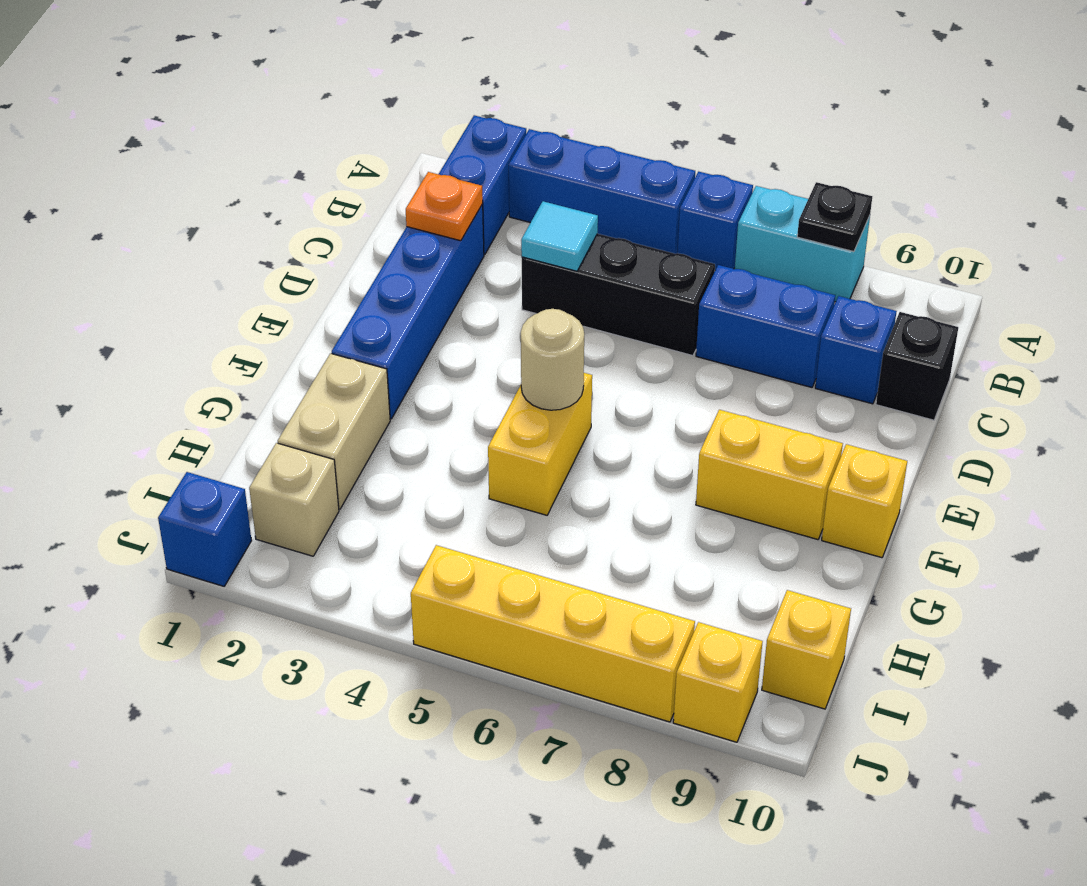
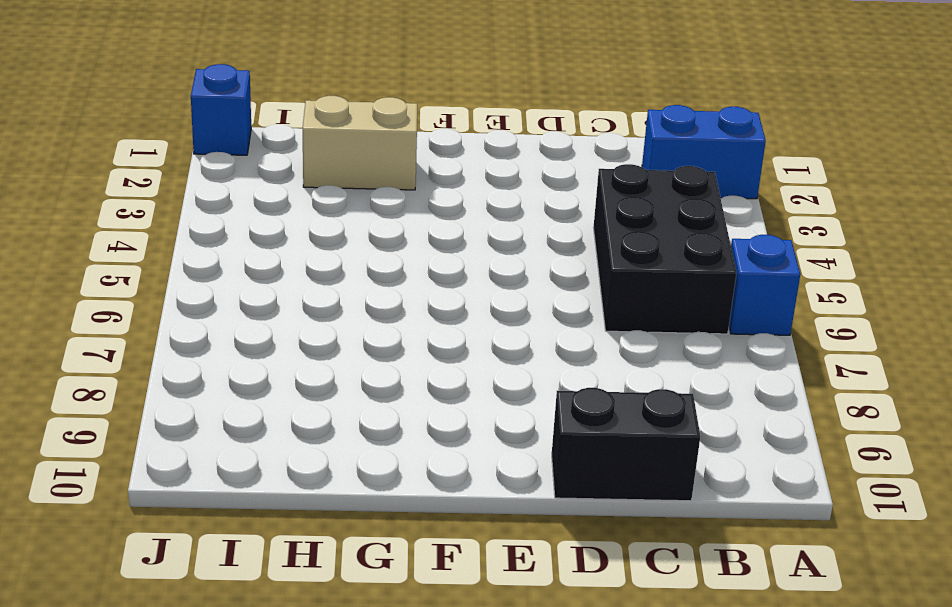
black 2x3 brick [593,164,736,334] -> black 1x3 brick [522,234,715,356]
black 1x2 brick [552,388,700,501] -> black 1x1 brick [876,312,958,420]
none -> blue 1x3 brick [509,129,695,254]
none -> cyan 1x2 brick [735,186,870,302]
none -> blue 1x4 brick [332,204,484,419]

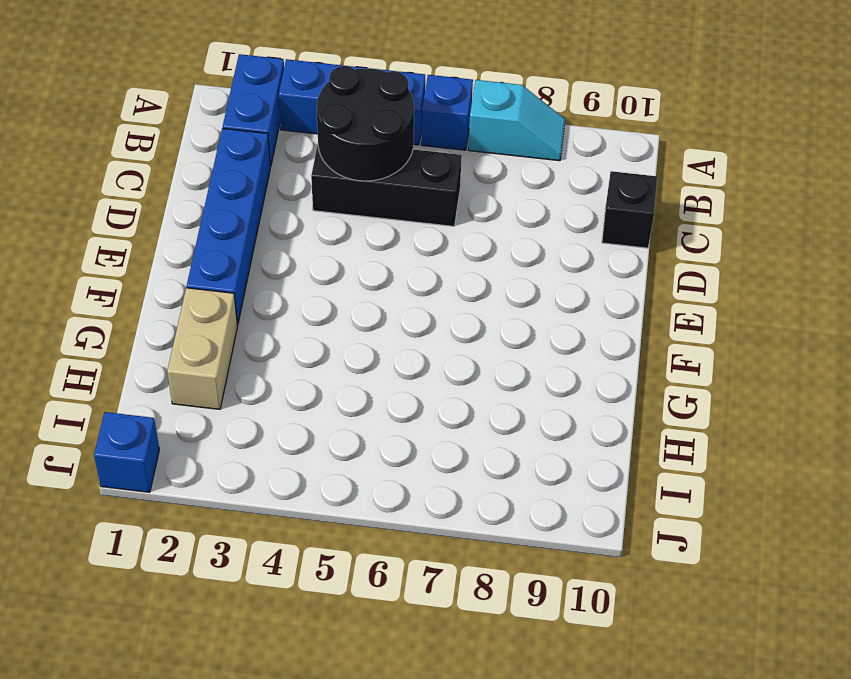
cyan 1x2 slope [468,80,565,161] -> cyan 1x2 brick [735,186,870,302]
black 2x2 round brick [317,66,414,181] -> cyan 1x1 tile [521,201,598,271]
none -> blue 1x2 brick [696,265,835,387]
none -> blue 1x1 brick [815,296,897,404]
none -> yellow 1x2 brick [488,373,592,515]

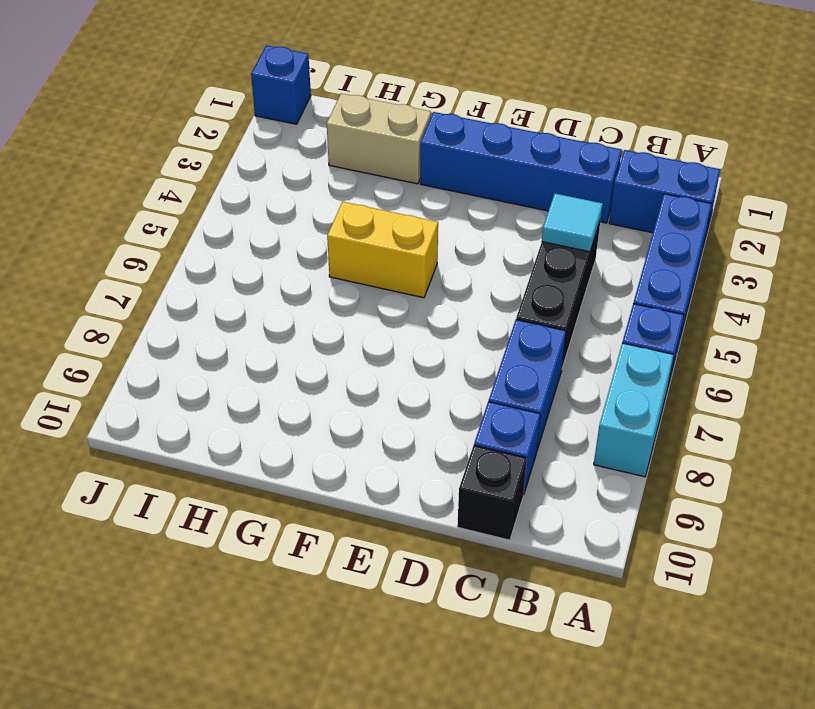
none -> yellow 1x2 brick [696,410,843,540]
none -> yellow 1x1 brick [822,444,907,558]
none -> tan 1x1 brick [249,443,339,556]

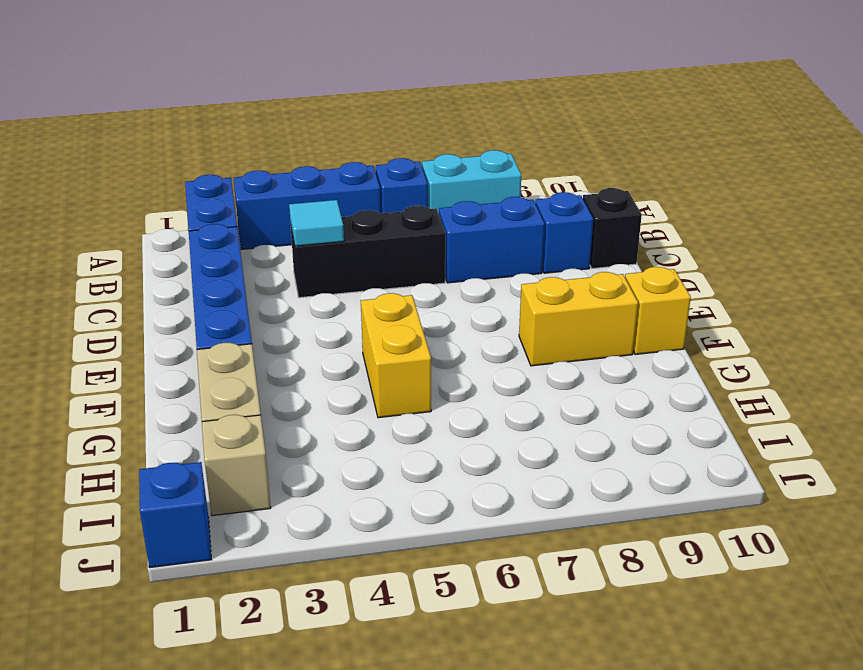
none -> yellow 1x1 brick [762,590,851,709]
none -> yellow 1x4 brick [411,545,695,722]
none -> yellow 1x1 brick [673,622,763,742]

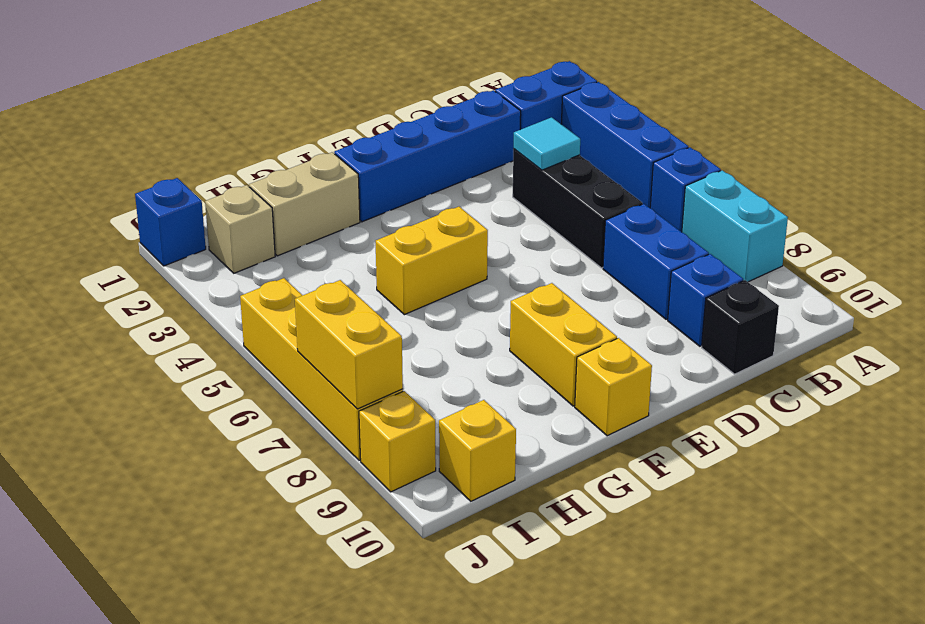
yellow 1x2 brick [295,280,403,409] -> none
none -> black 1x1 plate [797,182,872,252]
none -> orange 1x1 plate [406,172,483,241]
none -> tan 1x1 round brick [521,309,584,410]

